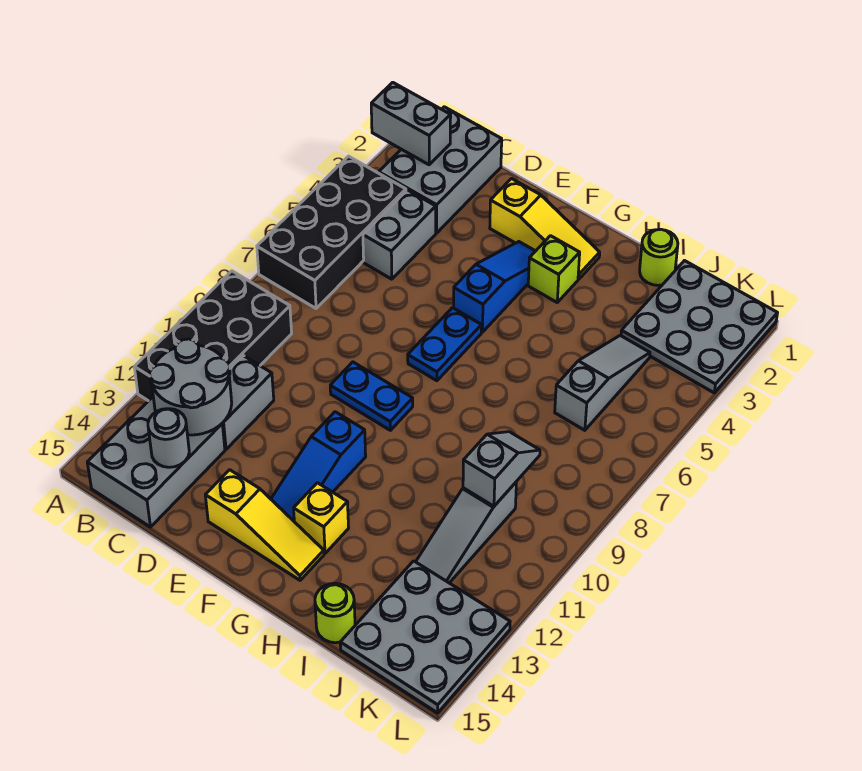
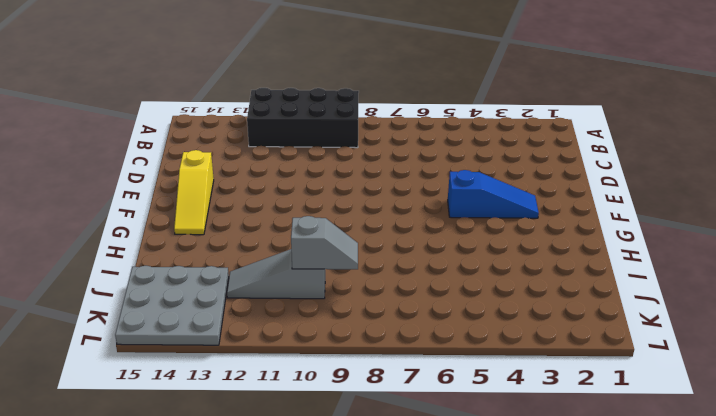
none -> black 2x4 brick [257,156,406,308]
none -> grey 2x3 brick [379,107,502,233]
none -> grey 2x3 brick [87,397,225,527]

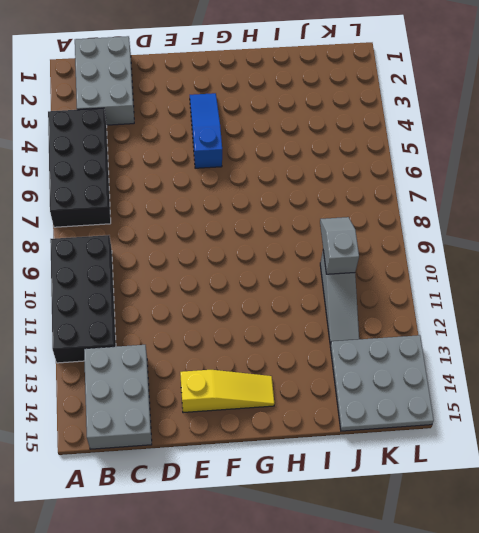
none -> grey 1x2 brick [363,190,436,279]
none -> grey 1x2 brick [222,356,274,449]
none -> yellow 1x3 slope [490,179,600,279]

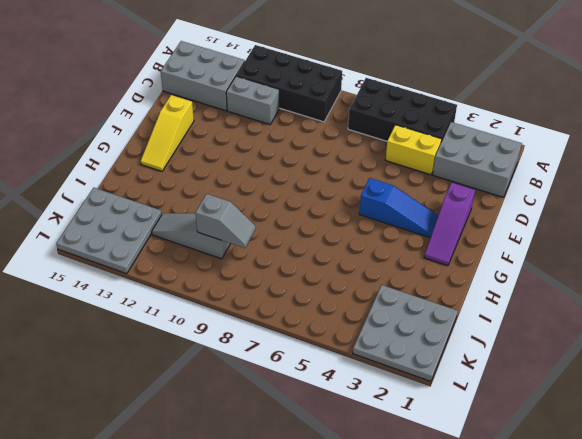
yellow 1x2 brick [385,125,442,175] -> grey 1x2 brick [363,190,436,279]
purple 1x3 slope [424,183,475,266] -> yellow 1x3 slope [490,179,600,279]
none -> blue 1x2 plate [330,362,413,430]
none -> blue 1x2 plate [408,308,482,381]
none -> blue 1x3 slope [271,412,366,521]

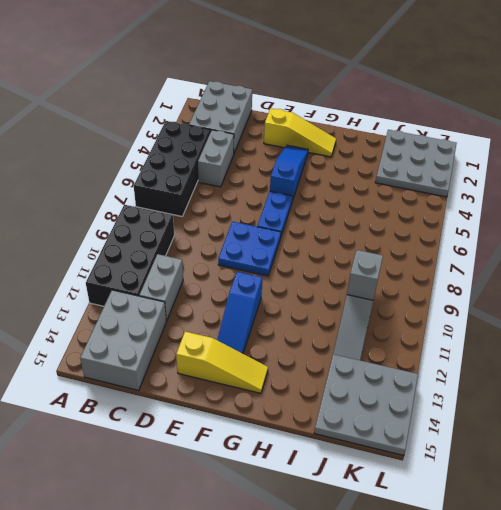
blue 2x2 plate [218,222,281,276] -> blue 1x2 plate [330,362,413,430]
none -> lime 1x1 brick [528,236,580,302]
none -> yellow 1x1 brick [294,483,349,553]
none -> lime 1x1 round brick [640,229,678,285]

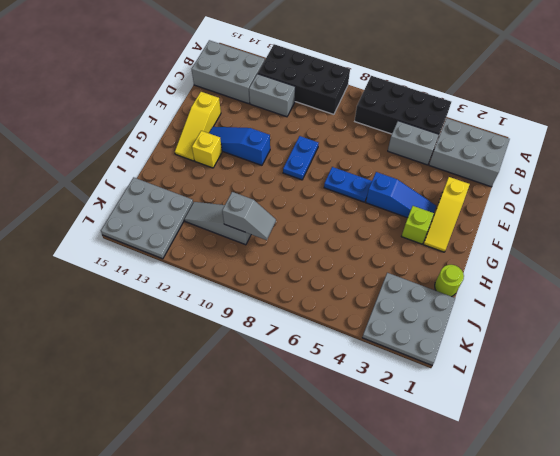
none -> lime 1x1 round brick [315,583,355,643]
none -> grey 1x3 slope [555,335,650,430]
none -> grey 1x2 brick [371,82,451,165]

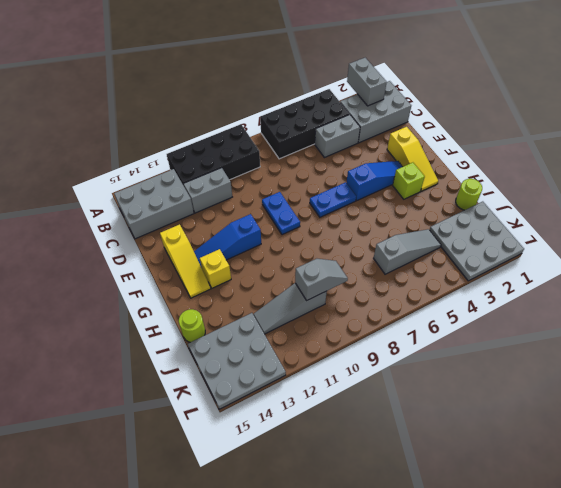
none -> grey 2x2 round brick [150,339,232,435]
none -> grey 1x1 round brick [148,409,189,467]

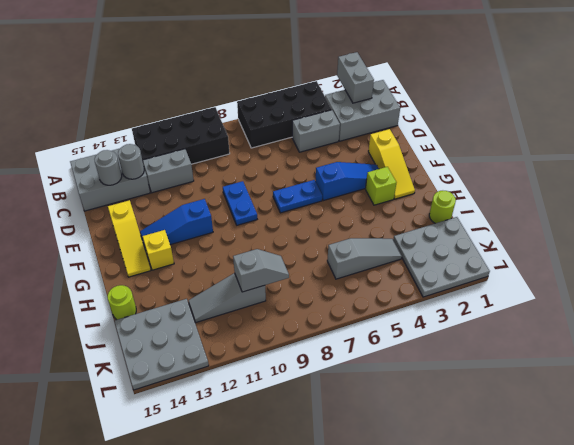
grey 1x1 round brick [118,144,144,179] -> grey 2x2 round brick [150,339,232,435]

